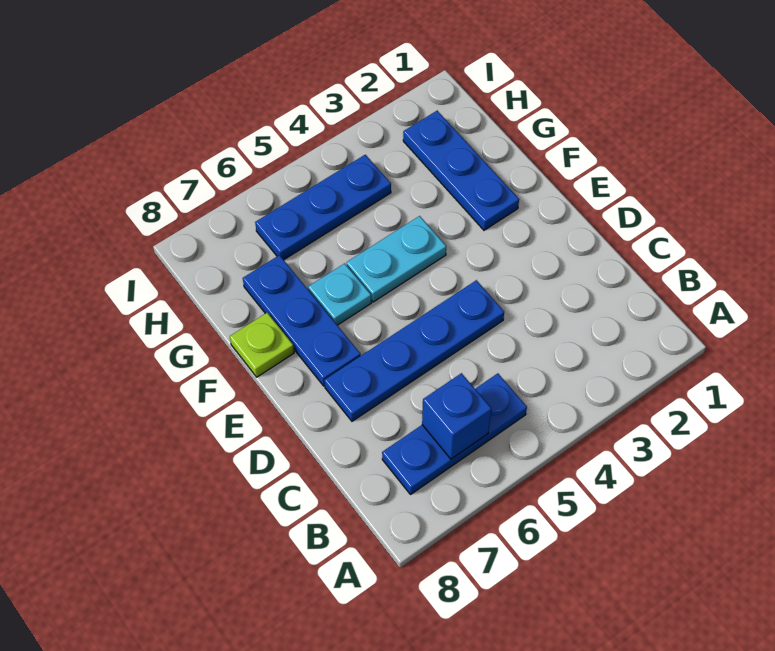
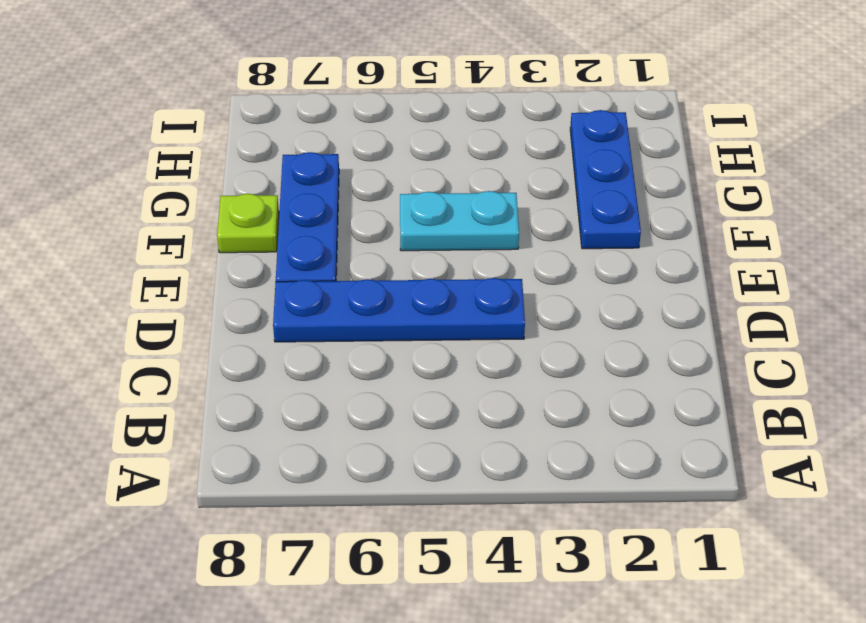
none -> blue 1x3 plate [382,373,527,494]
none -> cyan 1x1 plate [308,263,371,325]

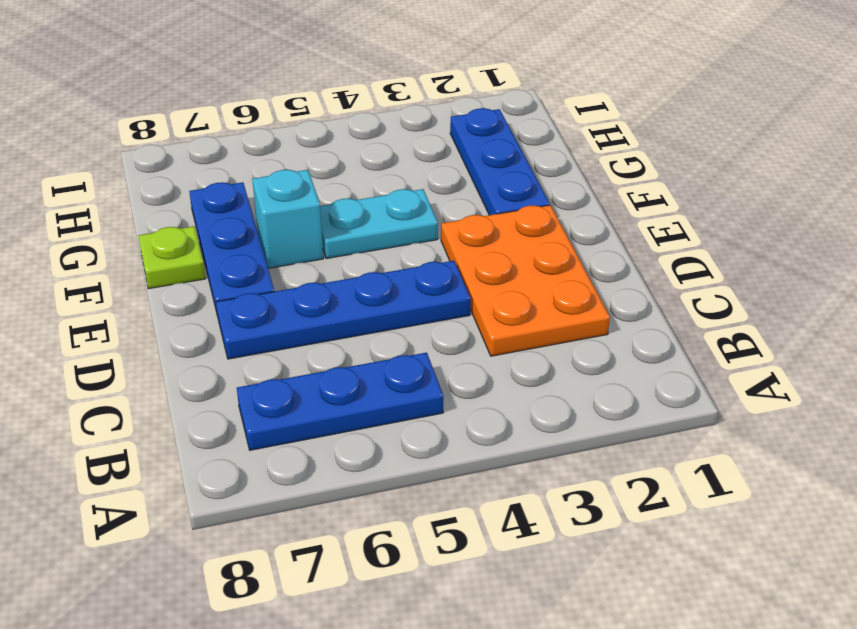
orange 2x3 plate [441,205,610,356] -> none
cyan 1x1 brick [252,170,323,268] -> cyan 1x1 plate [308,263,371,325]
none -> blue 1x3 plate [255,155,391,260]
none -> blue 1x1 brick [422,373,491,459]

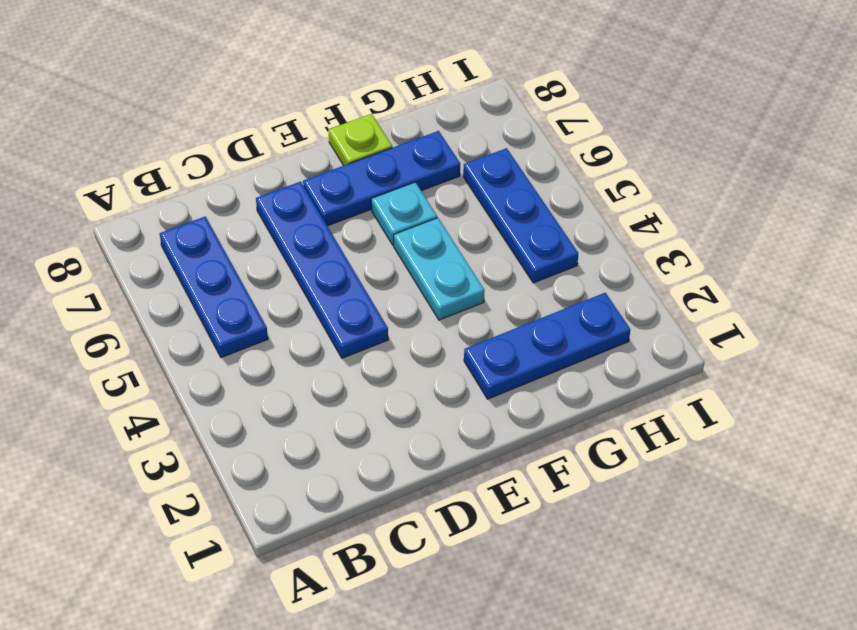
none -> blue 1x1 brick [422,373,491,459]

